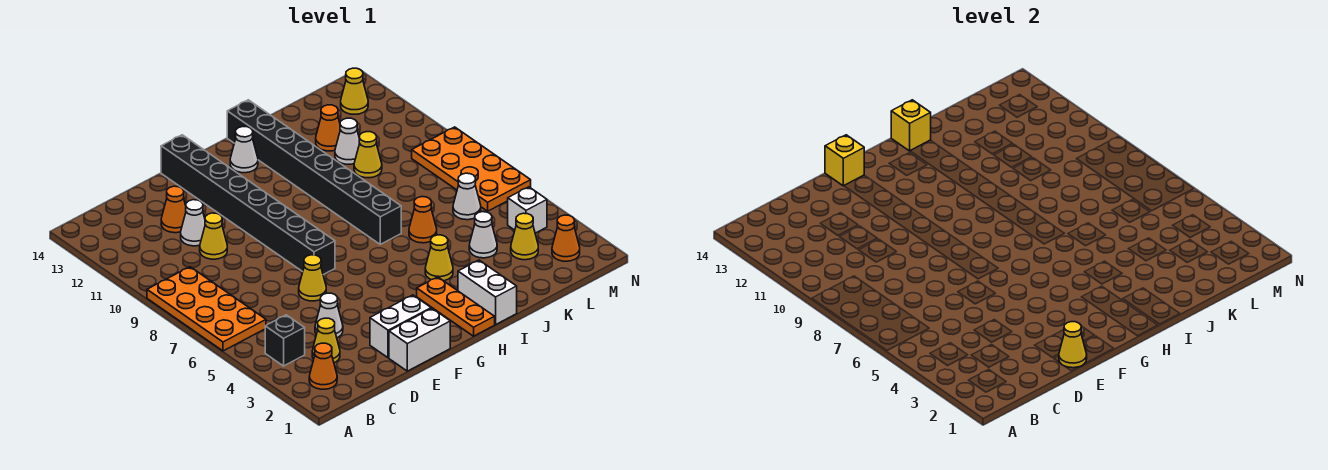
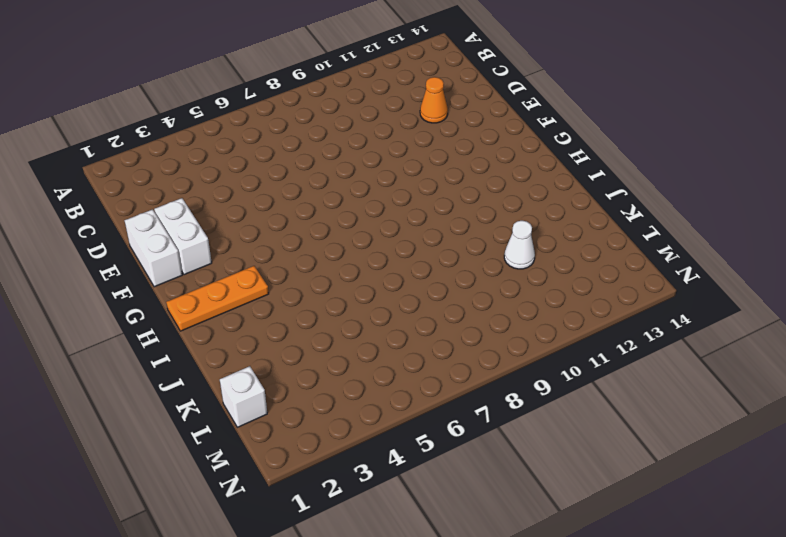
white 1x1 brick [220,366,267,427] -> white 1x1 brick moved to [508,187,547,233]
none -> orange 2x4 plate [147,267,266,351]
none -> orange 1x1 cone [309,343,337,389]
none -> black 1x1 brick [265,315,305,366]
none -> yellow 1x1 cone [312,318,340,363]

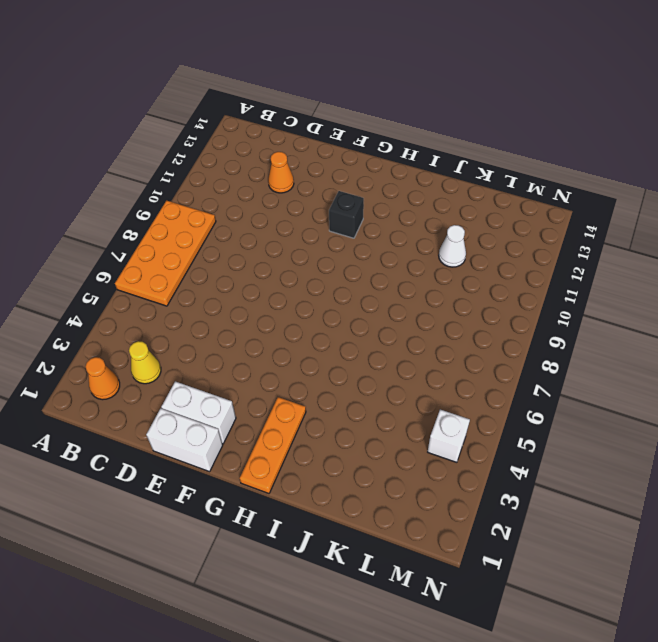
black 1x1 brick [329,191,364,238] -> black 1x1 brick moved to [265,315,305,366]
none -> white 1x1 cone [315,293,343,338]
none -> yellow 1x1 cone [200,213,227,259]
none -> white 1x1 cone [181,200,205,246]
none -> yellow 1x1 cone [299,255,326,301]

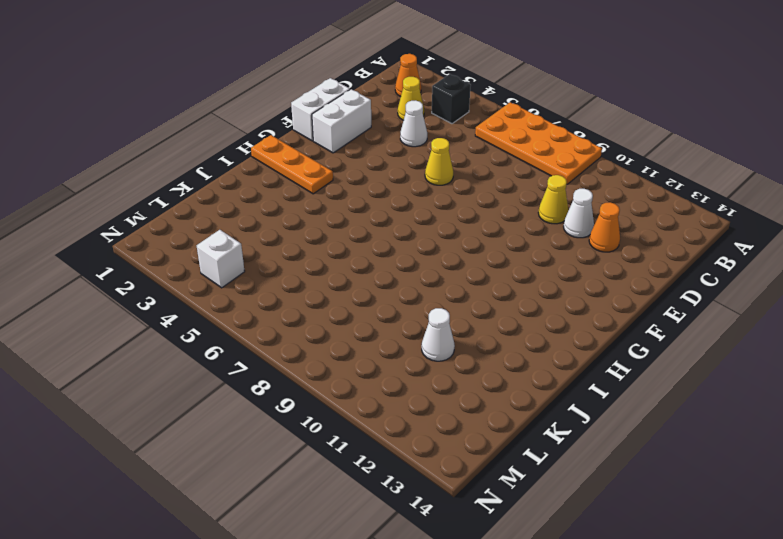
none -> black 1x8 brick [161,135,335,275]
none -> white 1x1 cone [230,127,258,173]
none -> white 1x2 brick [458,260,517,324]
none -> yellow 1x1 cone [425,235,453,281]

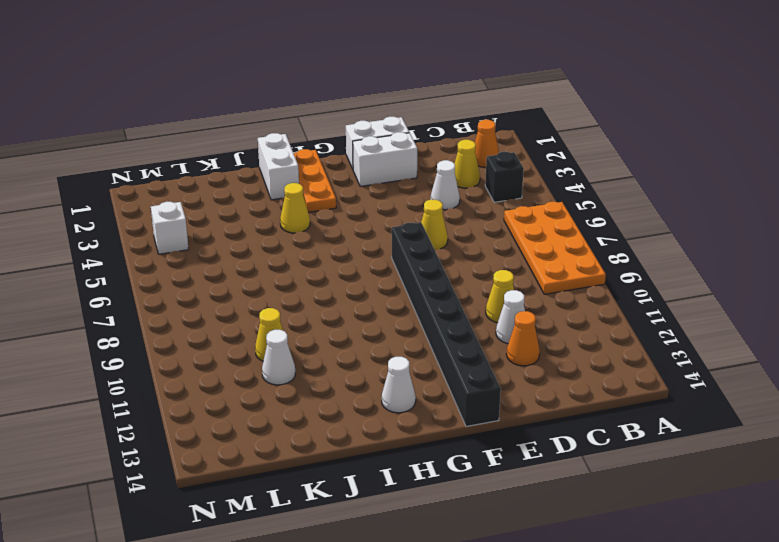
none -> black 1x8 brick [227,100,401,244]
none -> orange 1x1 cone [409,197,437,243]
none -> white 1x1 cone [469,212,497,258]
none -> orange 1x1 cone [316,105,340,151]

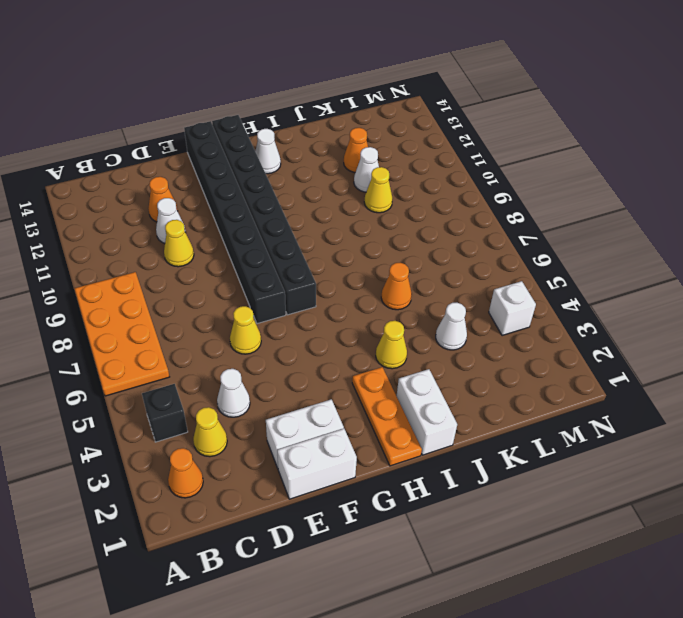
black 1x8 brick [212,115,316,315] -> black 1x8 brick moved to [227,100,401,244]
none -> yellow 1x1 cone [511,213,538,260]
none -> white 1x1 cone [453,173,481,220]
none -> orange 1x1 cone [552,215,580,261]
none -> orange 2x4 plate [412,127,531,211]

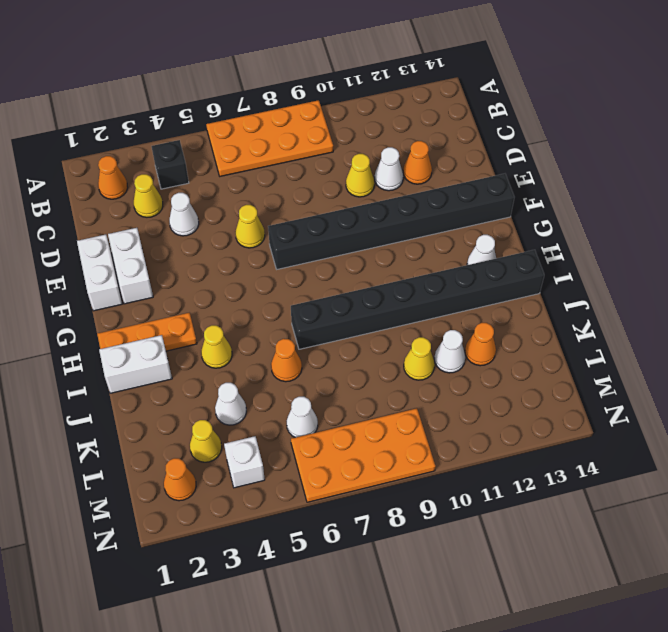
none -> yellow 1x1 cone [341,68,368,114]
none -> yellow 1x1 cone [1059,322,1087,368]
none -> yellow 1x1 brick [825,135,864,186]
none -> yellow 1x1 brick [891,100,931,151]

